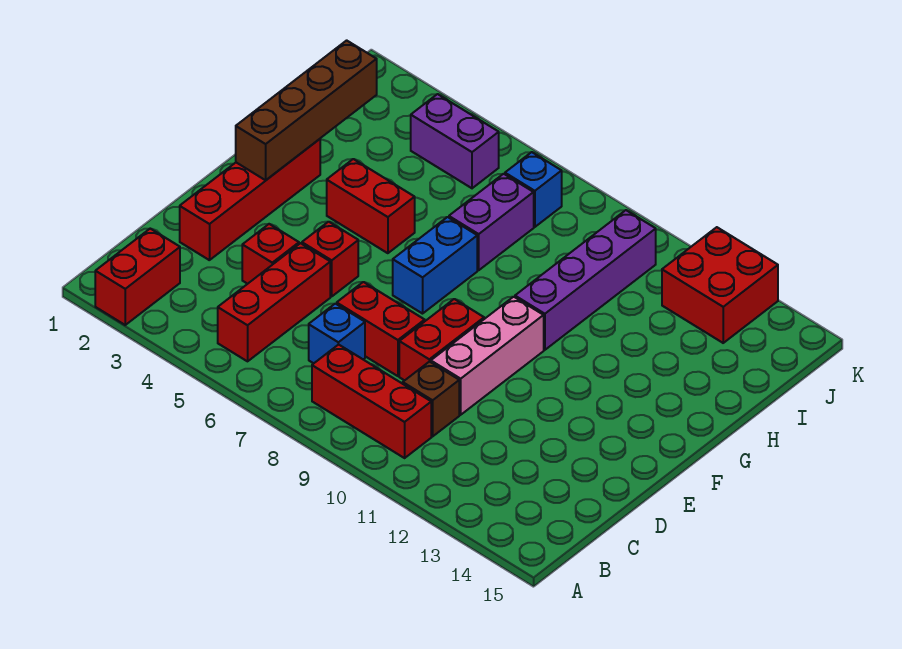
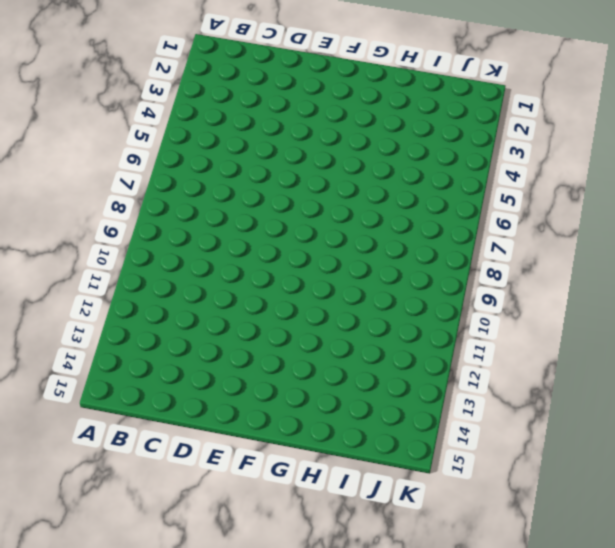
none -> red 1x2 brick [95,229,180,325]
none -> red 1x3 brick [218,243,330,361]
none -> red 1x3 brick [312,345,431,458]

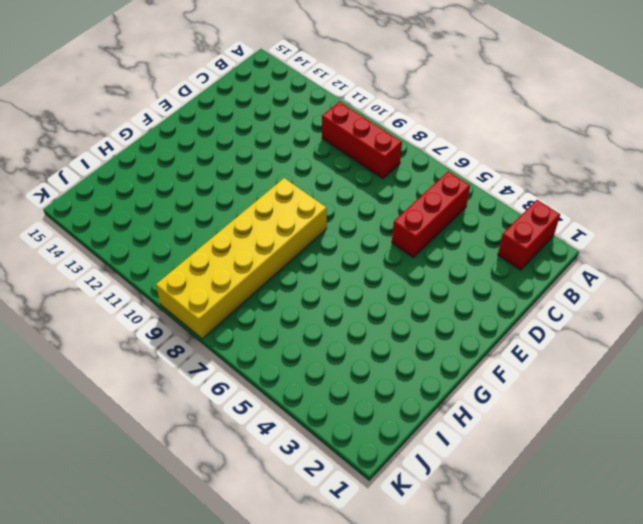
yellow 2x6 brick [156,178,327,339] -> none
none -> blue 1x1 brick [309,304,365,363]
none -> brown 1x1 brick [402,361,459,436]
none -> red 1x4 brick [180,139,320,260]

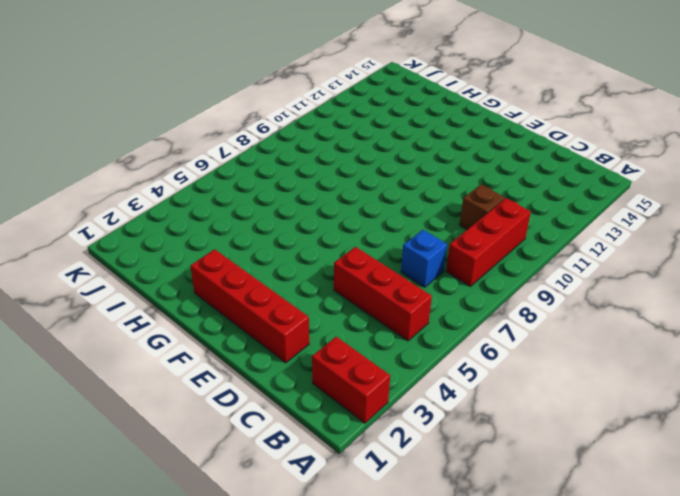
none -> red 1x1 brick [242,224,299,284]
none -> red 1x2 brick [337,282,425,376]
none -> red 1x2 brick [399,299,484,380]

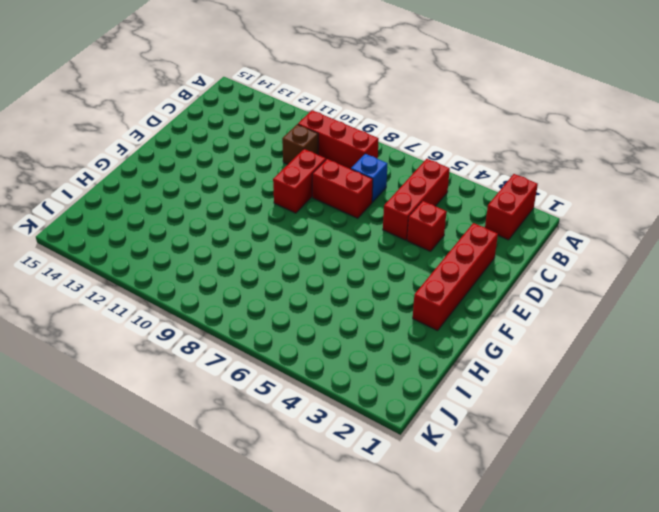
none -> pink 1x3 brick [431,297,544,415]
none -> red 1x1 brick [302,222,358,296]
none -> blue 1x2 brick [393,217,477,314]

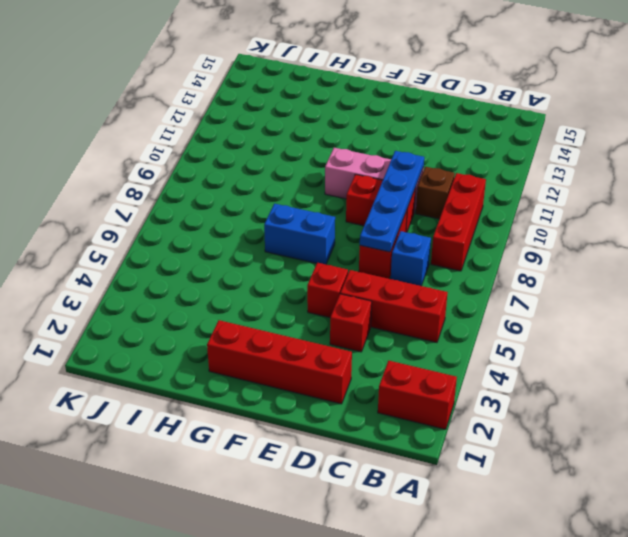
blue 1x4 plate [360,151,424,252] -> none
none -> red 1x2 brick [327,159,415,253]
none -> purple 1x4 brick [515,210,656,350]
none -> purple 1x2 brick [449,174,534,270]

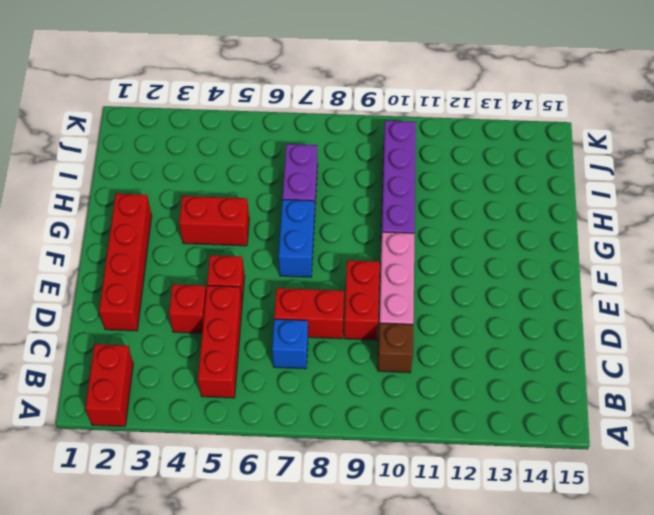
none -> red 1x3 brick [312,345,431,458]
none -> purple 1x2 brick [411,94,499,188]
none -> blue 1x1 brick [505,152,562,227]

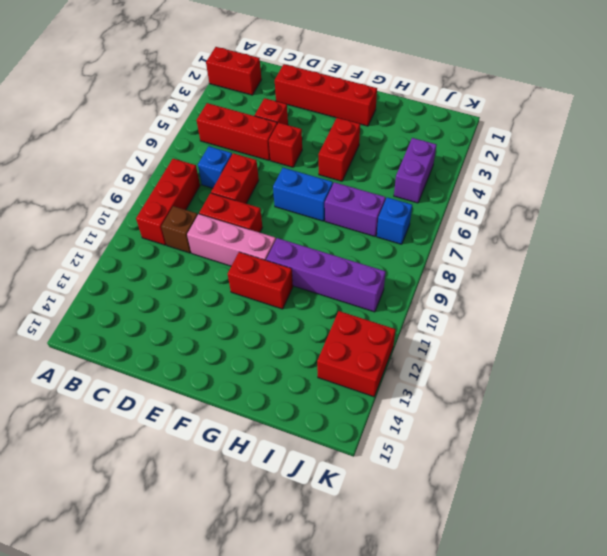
red 1x2 brick [228,252,293,309] -> none
none -> brown 1x4 brick [236,40,377,180]

